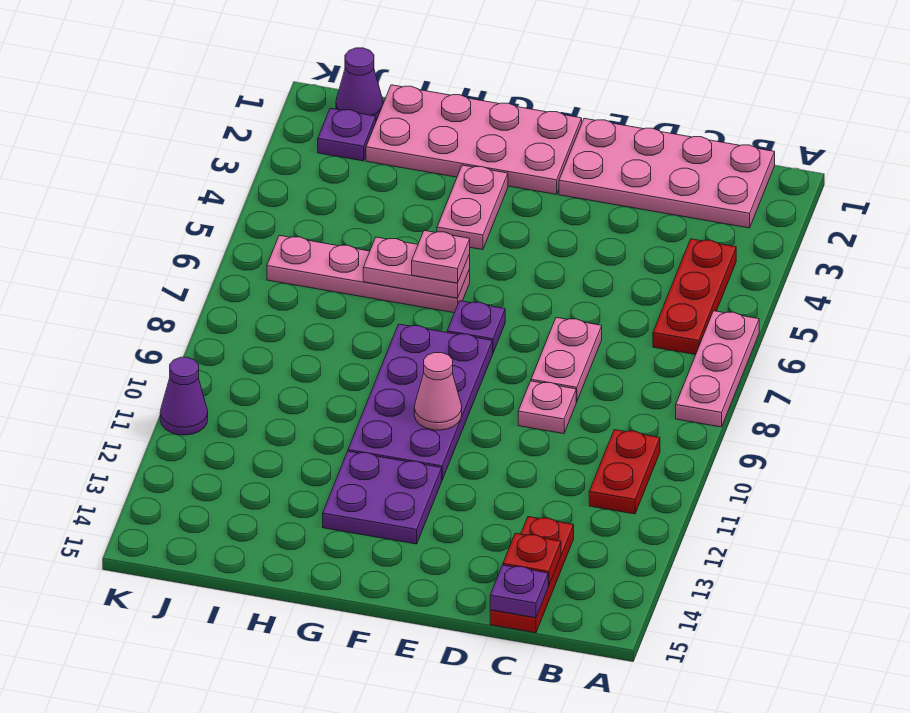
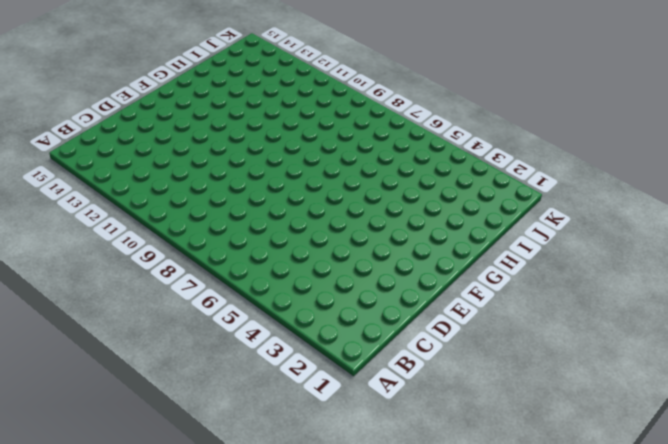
none -> pink 1x3 plate [676,311,759,427]
none -> pink 2x4 plate [559,118,775,228]
none -> red 1x3 plate [653,239,736,355]

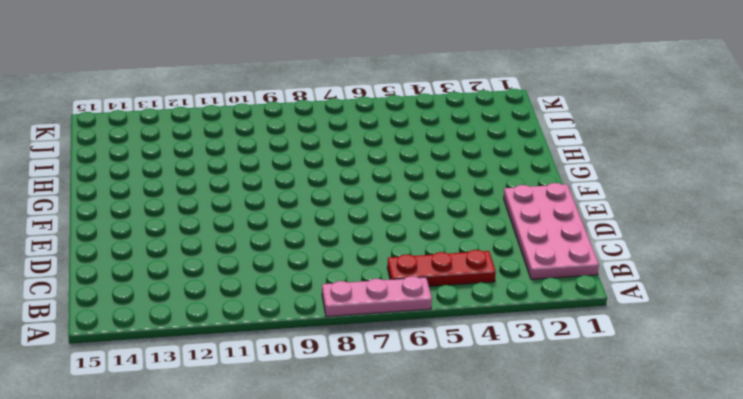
none -> red 1x2 plate [589,430,660,514]
none -> red 1x3 plate [490,517,574,633]
none -> pink 1x2 plate [531,318,602,402]

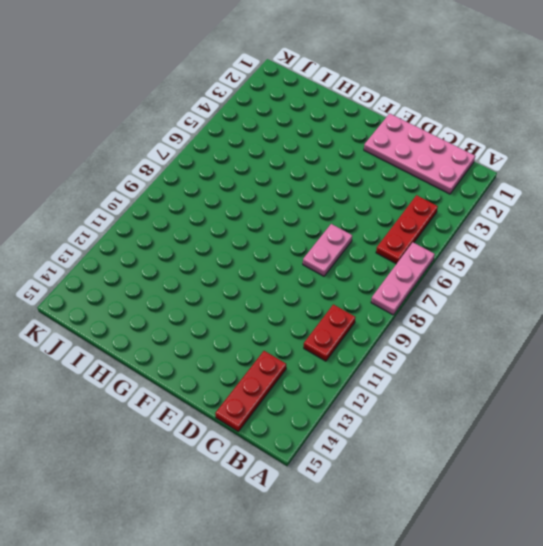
none -> pink 1x1 plate [518,381,576,434]
none -> pink 2x4 plate [366,85,582,194]
none -> purple 1x1 plate [447,301,505,353]

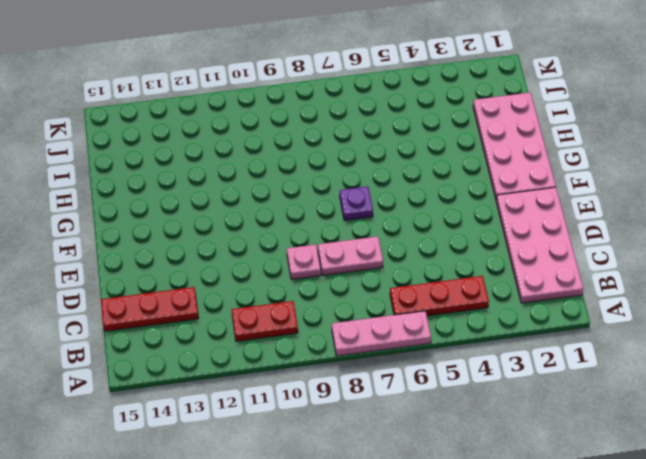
none -> purple 2x4 plate [348,324,493,480]
none -> purple 2x2 plate [323,451,442,544]
none -> pink 1x2 plate [437,165,508,250]

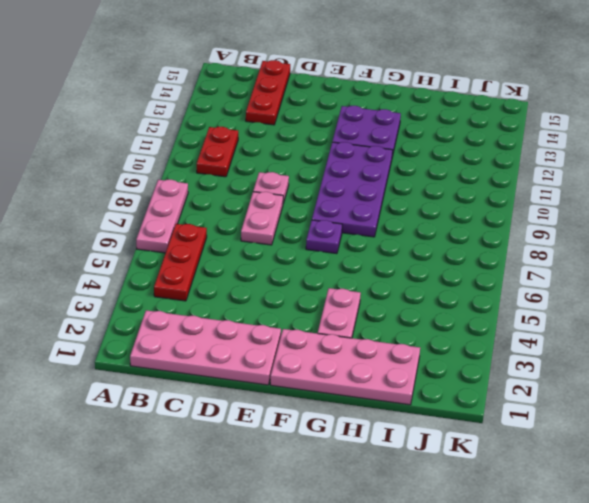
none -> pink 1x4 plate [267,235,470,313]
none -> purple 1x1 cone [336,48,383,121]
none -> purple 1x1 plate [318,108,376,161]

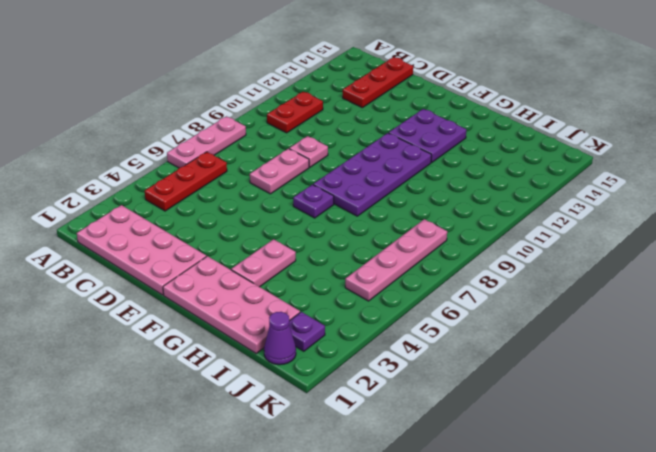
pink 1x4 plate [345,219,447,301] -> pink 1x4 plate turned to [267,235,470,313]
none -> purple 1x1 cone [160,357,208,435]
none -> red 1x1 plate [503,533,561,586]
none -> purple 1x1 plate [490,565,548,618]

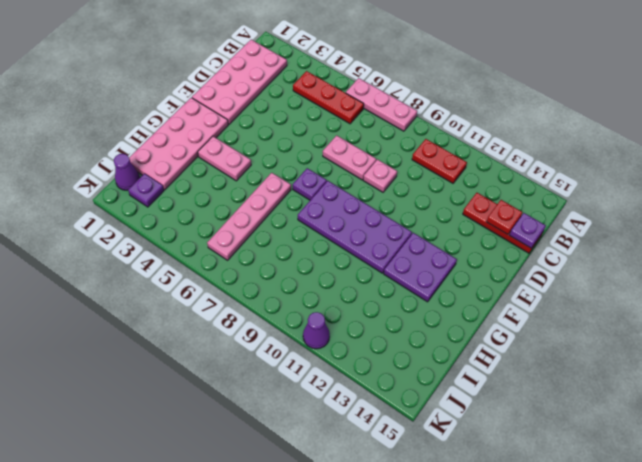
none -> pink 1x1 cone [414,353,462,430]
none -> pink 1x2 plate [363,237,470,298]
none -> pink 1x1 plate [412,231,470,283]

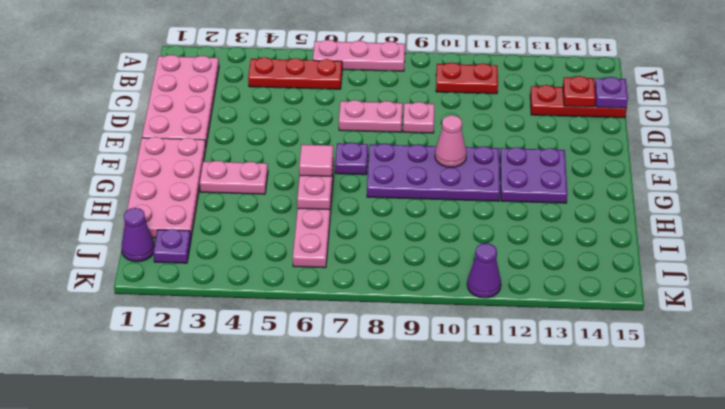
pink 1x1 tile [299,145,333,176] -> pink 1x1 plate [412,231,470,283]

